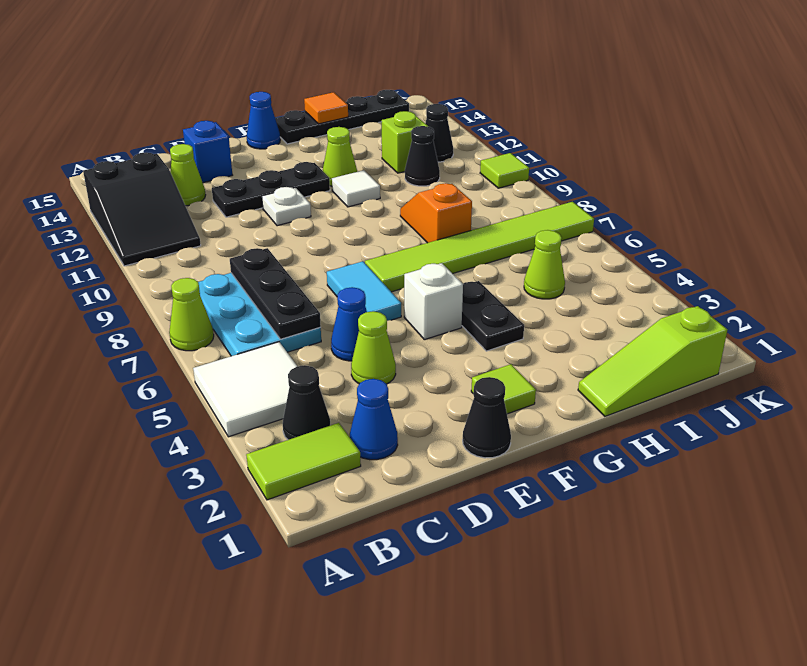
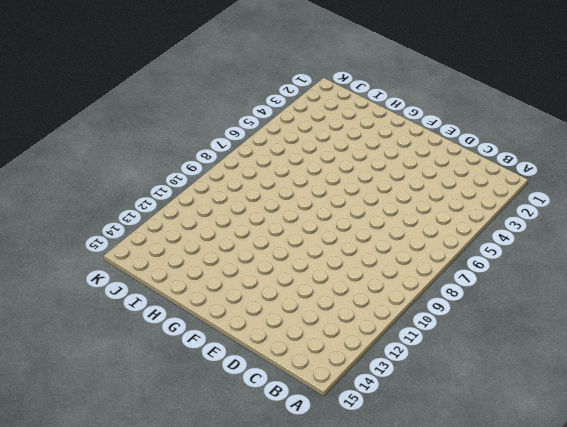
none -> lime 1x2 tile [246,423,361,500]
none -> white 2x2 tile [193,342,297,437]
none -> lime 1x1 cone [169,278,214,351]
none -> black 2x3 slope [83,152,201,266]

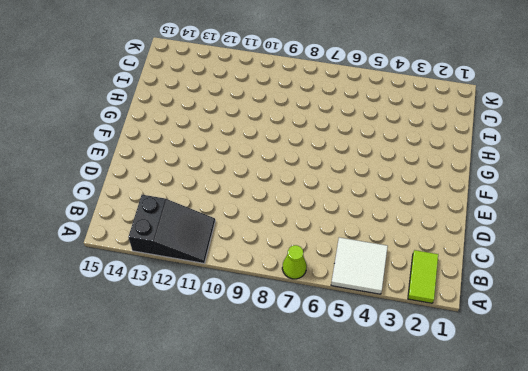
none -> black 1x1 cone [283,365,330,440]
none -> cyan 2x3 plate [198,273,321,356]
none -> blue 1x1 cone [350,379,398,460]
none -> lime 1x1 cone [170,144,205,206]

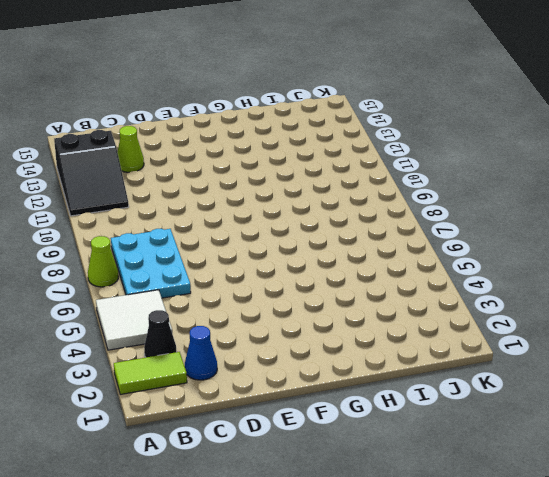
none -> lime 1x1 cone [351,311,396,384]
none -> blue 1x1 cone [331,287,367,361]
none -> black 1x3 plate [212,162,330,217]
none -> blue 1x1 brick [183,121,232,183]

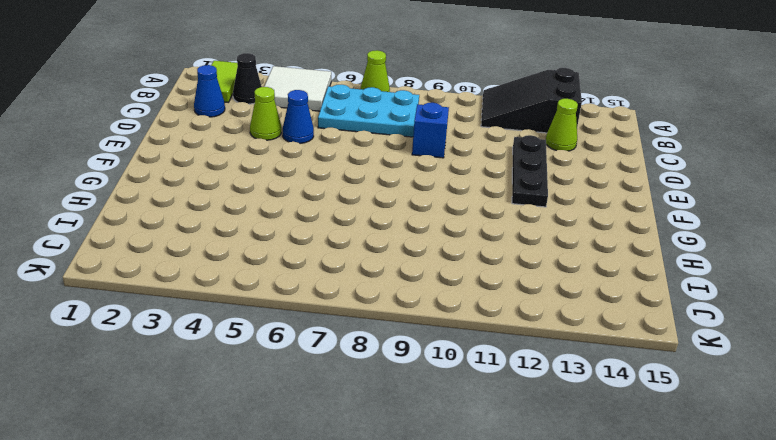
blue 1x1 brick [412,103,449,158] -> blue 1x1 brick moved to [183,121,232,183]
none -> black 1x1 cone [463,377,511,458]
none -> cyan 1x2 tile [327,261,401,321]
none -> white 1x1 plate [262,187,311,226]
none -> lime 1x1 tile [471,364,536,414]

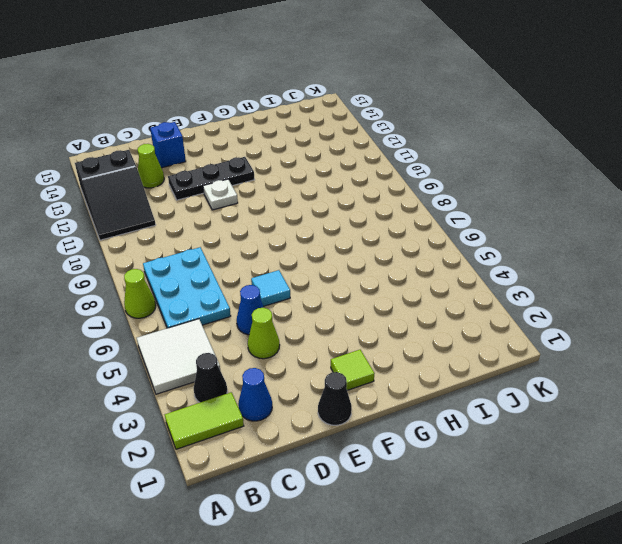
cyan 1x1 tile [251,270,290,306] -> cyan 1x2 tile [327,261,401,321]
none -> white 1x1 brick [404,263,463,340]
none -> lime 1x6 tile [365,202,594,292]
none -> blue 1x1 cone [247,92,280,149]
none -> black 1x2 plate [462,281,524,351]

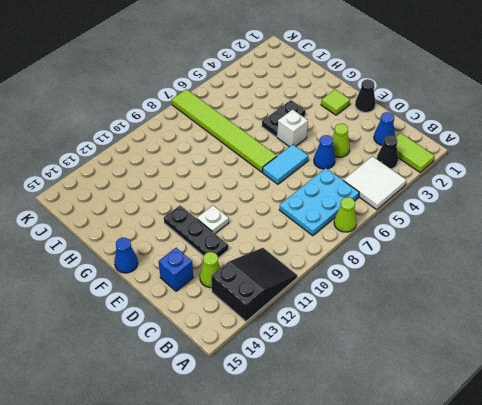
none -> white 1x1 tile [332,170,380,207]
none -> lime 1x1 cone [323,127,357,186]
none -> black 1x4 plate [275,90,409,144]
none -> lime 1x3 slope [578,306,727,416]

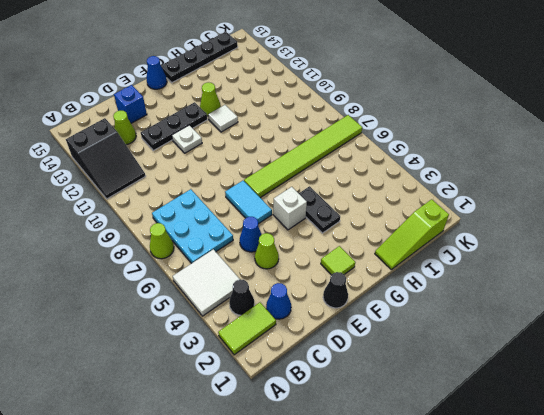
none -> orange 1x2 slope [400,183,472,243]
none -> lime 1x1 cone [524,230,565,299]
none -> black 1x1 cone [405,126,440,186]
none -> lime 1x1 brick [382,111,429,173]

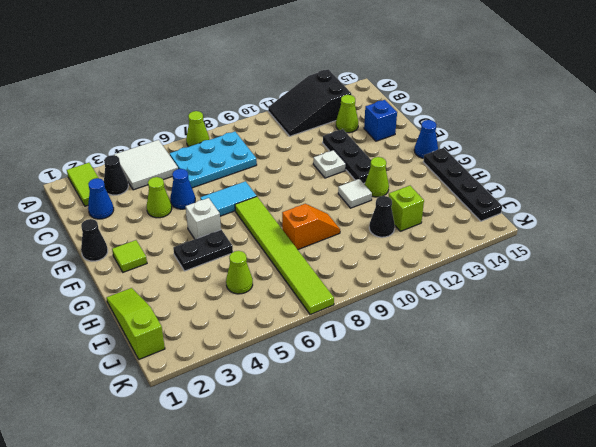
none -> black 1x1 cone [425,104,453,162]
none -> lime 1x1 tile [480,153,529,188]
none -> black 1x3 plate [230,248,321,339]
none -> orange 1x1 tile [304,92,348,124]

